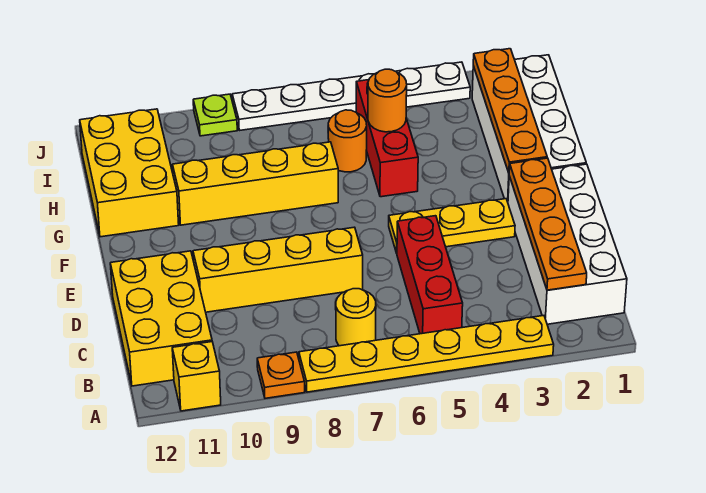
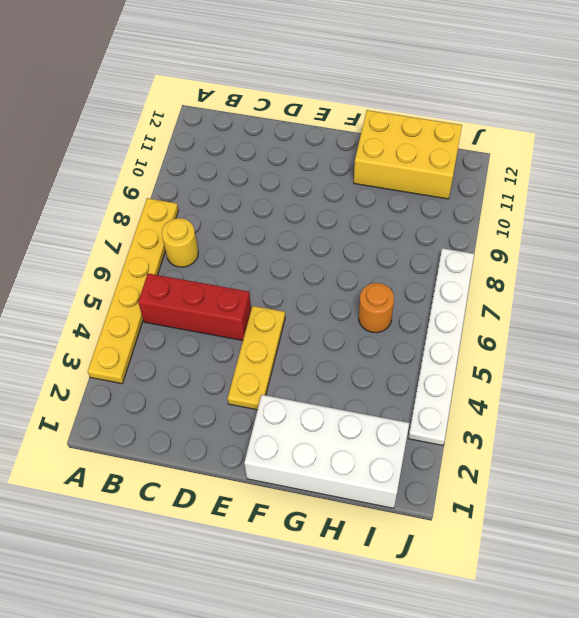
none -> orange 1x1 plate [257,352,305,398]
none -> yellow 1x1 brick [172,342,221,411]
none -> white 2x4 brick [508,164,627,324]

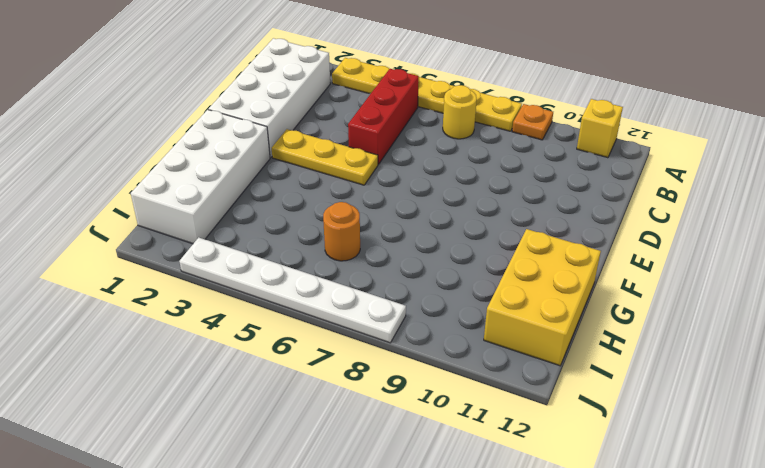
none -> yellow 2x3 brick [110,251,212,386]
none -> yellow 1x4 brick [193,227,363,312]
none -> red 1x3 brick [356,80,418,197]

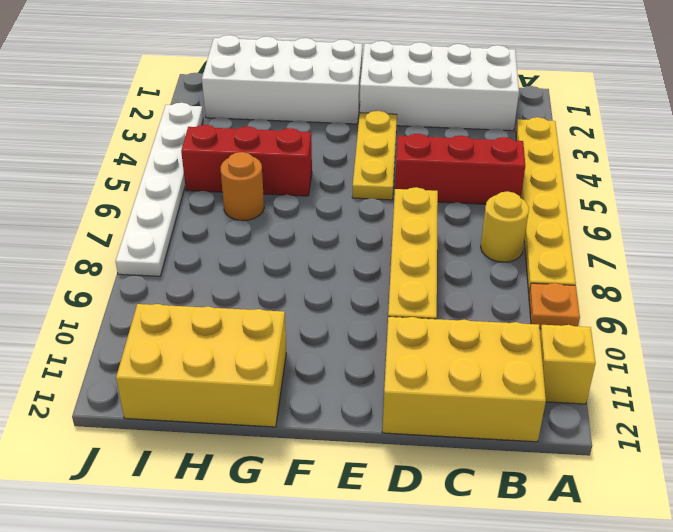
none -> yellow 1x4 brick [173,142,338,225]
none -> lime 1x1 plate [193,94,237,136]
none -> orange 1x4 plate [509,158,587,290]

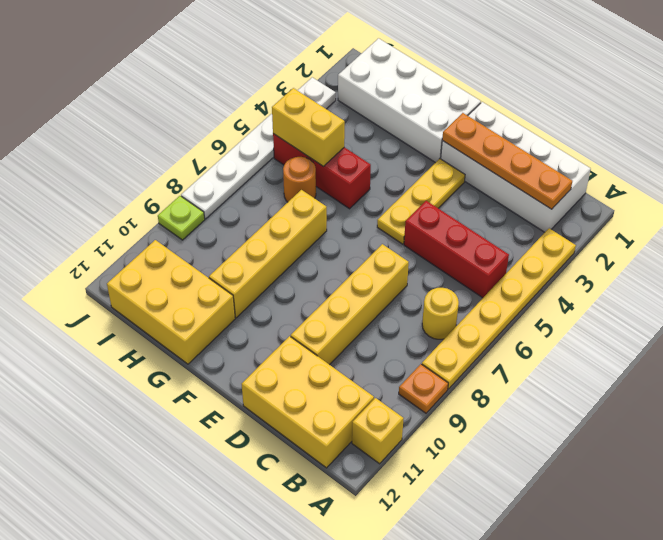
yellow 1x2 brick [272,88,345,167] -> orange 1x1 round brick [368,69,407,132]
none -> orange 1x4 plate [473,49,547,173]

